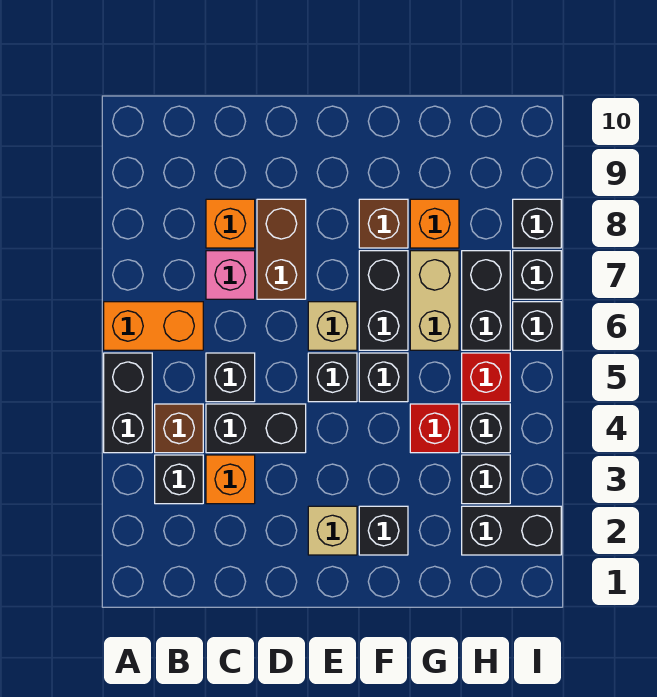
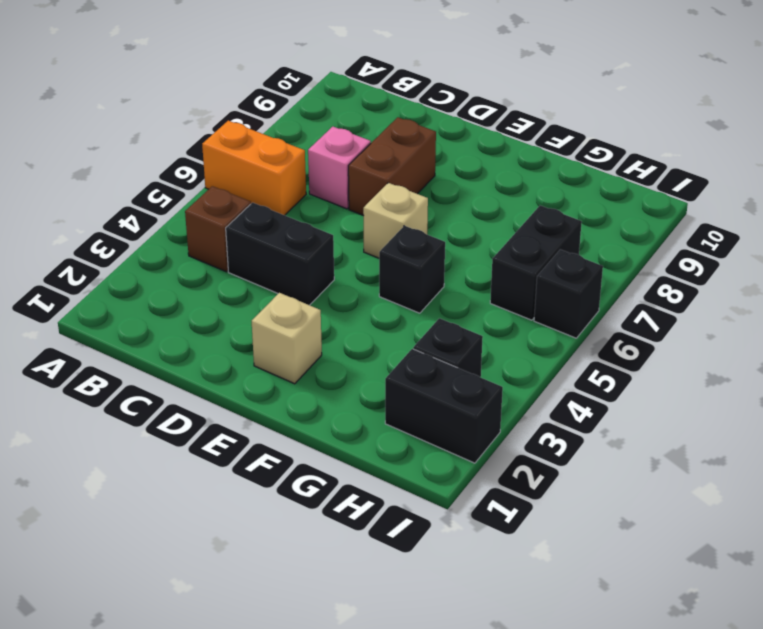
none -> black 1x2 brick [104,353,152,453]
none -> black 1x1 brick [155,455,203,504]
none -> orange 1x1 brick [206,455,255,504]

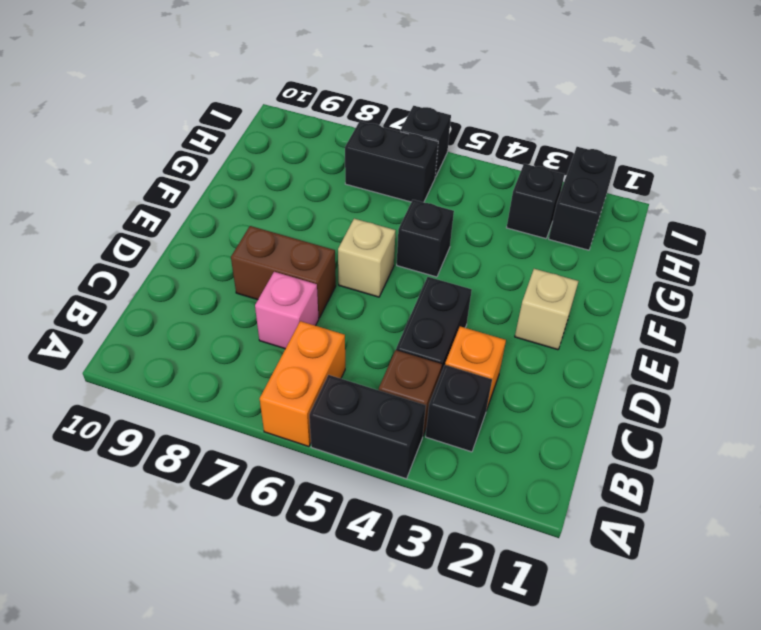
none -> black 1x1 brick [206,353,255,402]
none -> orange 1x1 brick [206,199,255,248]
none -> black 1x1 brick [308,353,357,402]

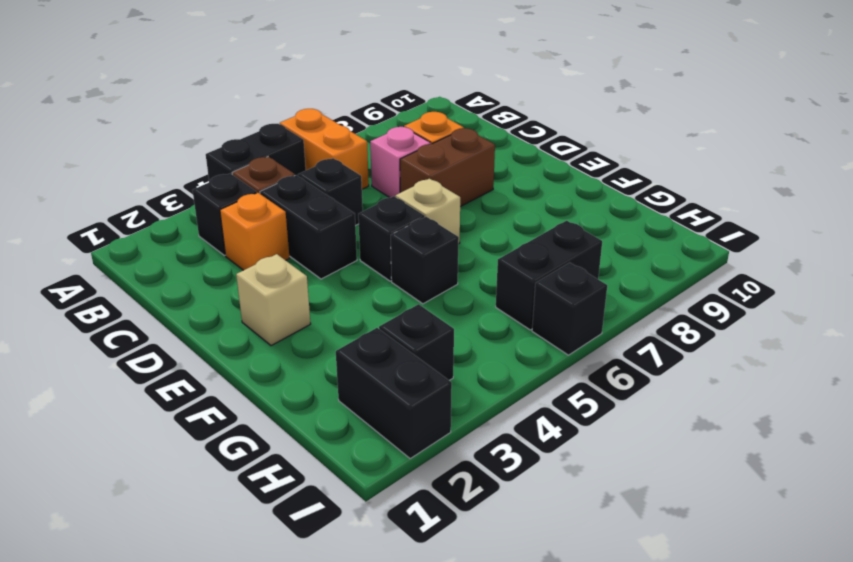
none -> black 1x1 brick [359,506,408,555]
none -> black 1x2 brick [359,251,408,350]
none -> brown 1x1 brick [359,199,408,248]

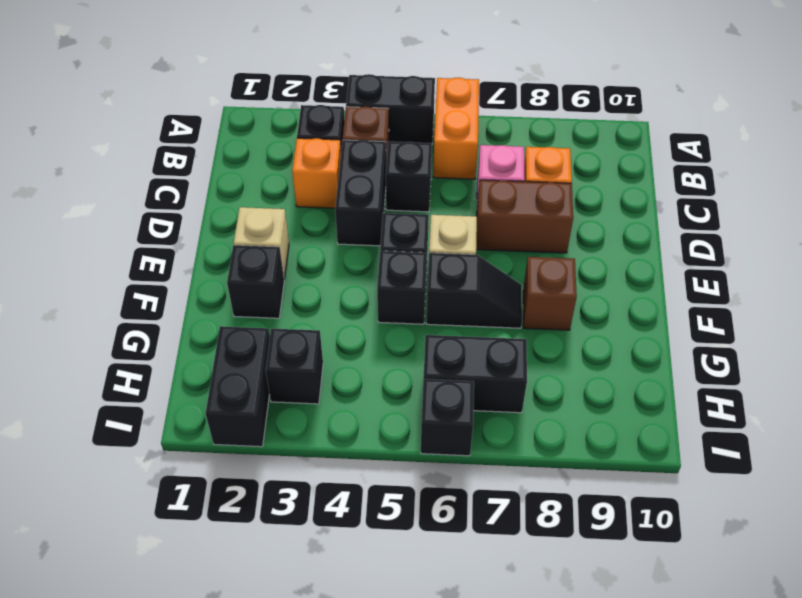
black 1x2 slope [426,253,522,328] -> black 1x2 brick [359,251,408,350]
none -> red 1x1 brick [410,404,459,453]
none -> tan 1x2 brick [410,251,459,350]
none -> orange 1x1 brick [410,199,459,248]

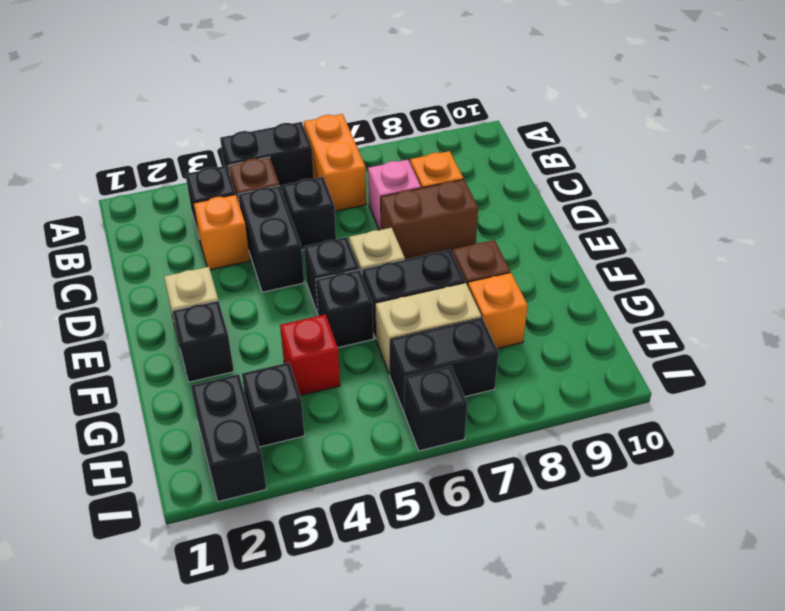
none -> black 1x1 brick [462,404,510,453]
none -> red 1x1 brick [462,353,510,402]
none -> black 1x1 brick [513,251,561,299]

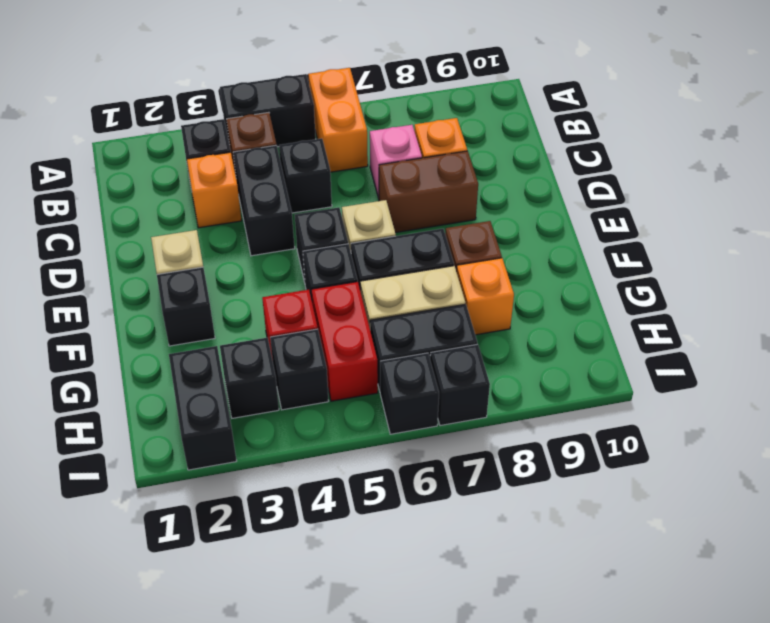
red 1x2 brick [311,282,378,401] -> red 1x1 brick [462,353,510,402]
none -> black 1x1 brick [513,199,561,248]

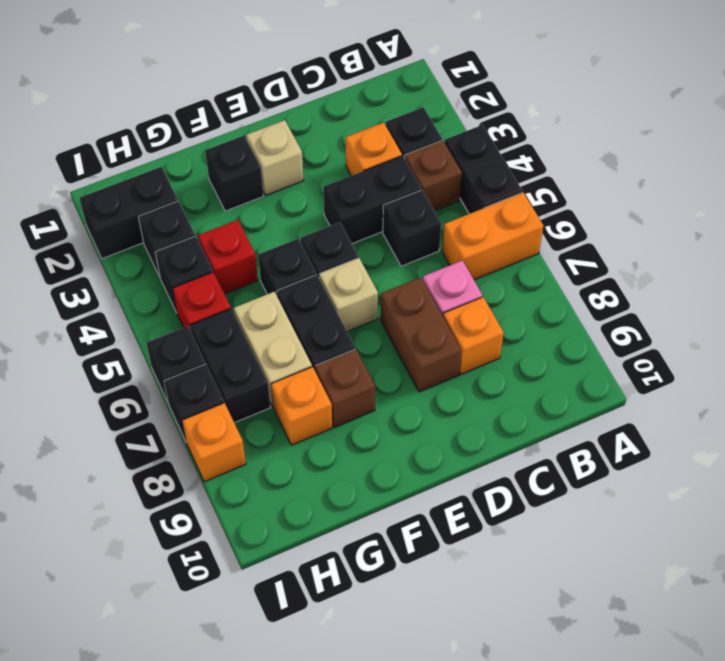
orange 1x1 brick [182,403,246,482] -> black 1x1 brick [513,199,561,248]

